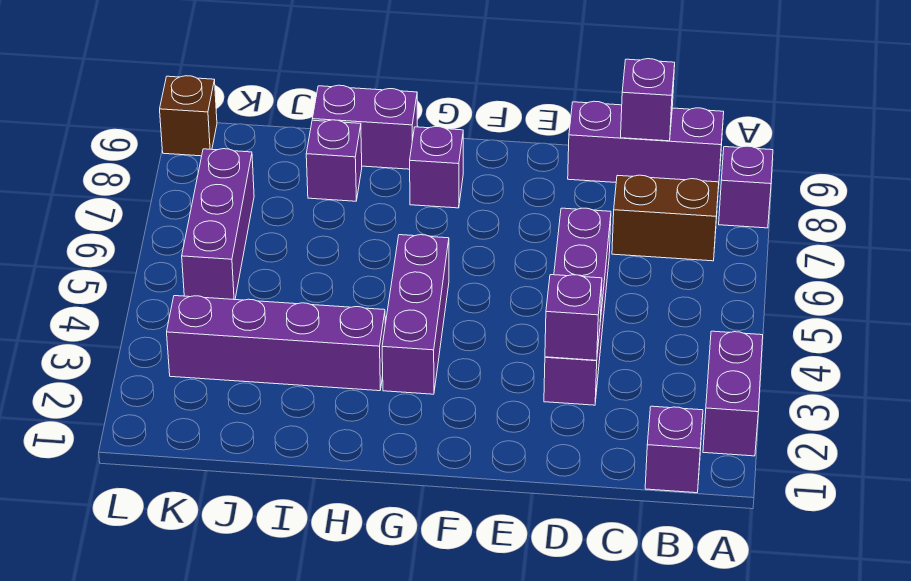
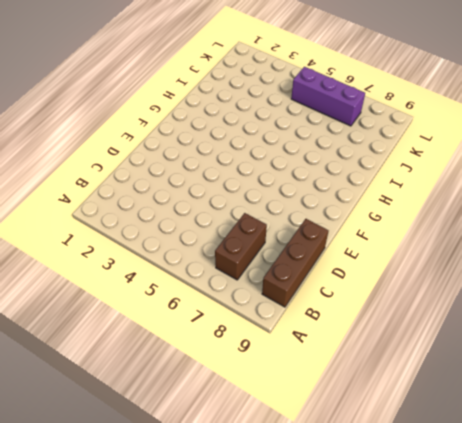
brown 1x3 brick [262,219,329,307] -> purple 1x3 brick [568,101,724,189]
none -> purple 1x2 brick [703,331,763,456]
none -> purple 1x1 brick [719,146,773,228]
none -> purple 1x1 brick [645,406,703,493]

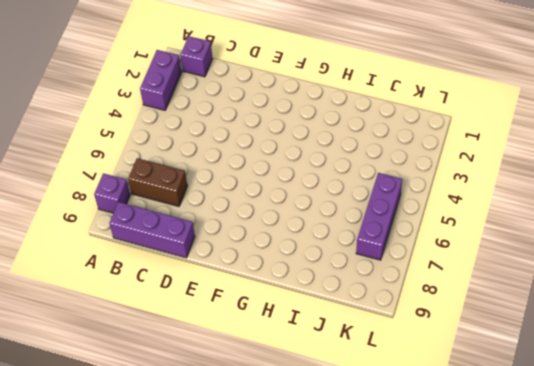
none -> purple 1x4 brick [544,208,611,405]
none -> purple 1x3 brick [382,235,449,394]
none -> purple 1x1 brick [410,127,463,208]

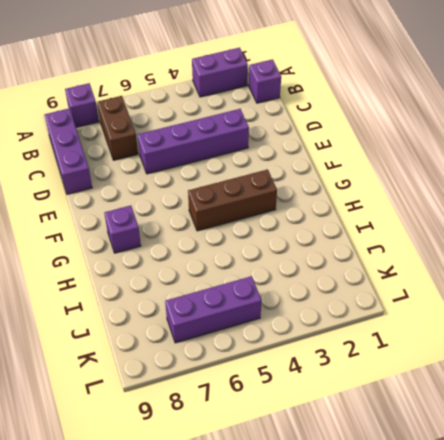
brown 1x3 brick [188,169,277,231] -> purple 1x3 brick [382,235,449,394]
none -> purple 1x4 brick [167,296,385,391]
none -> purple 1x2 brick [312,85,418,169]
none -> purple 1x1 brick [306,120,362,201]

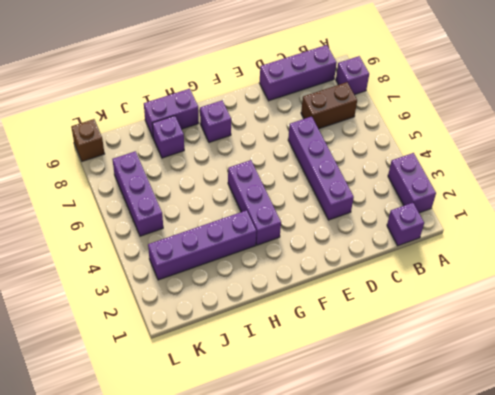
none -> purple 1x1 brick [621,59,675,141]
none -> purple 1x1 brick [545,275,602,360]

